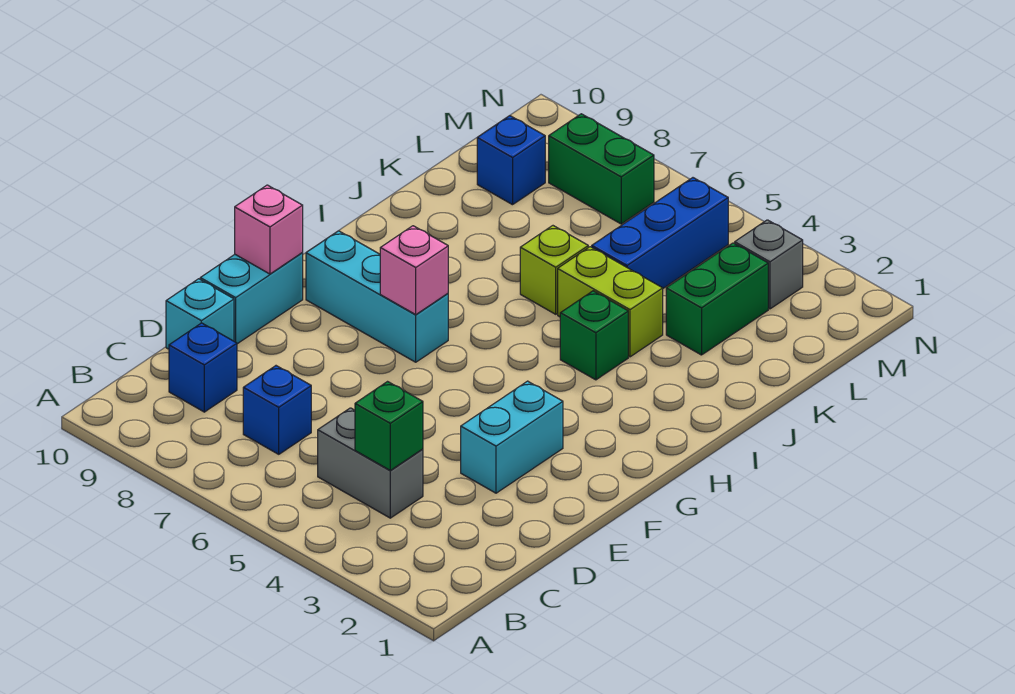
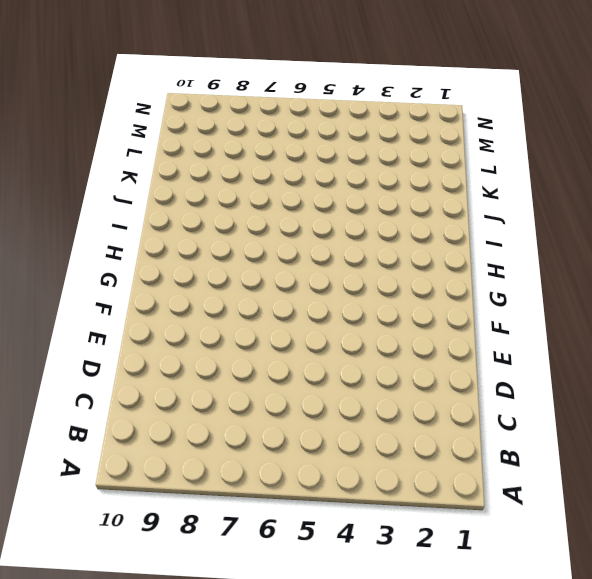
none -> grey 1x2 brick [318,408,423,518]
none -> blue 1x1 brick [243,366,311,454]
none -> blue 1x1 brick [169,323,237,412]

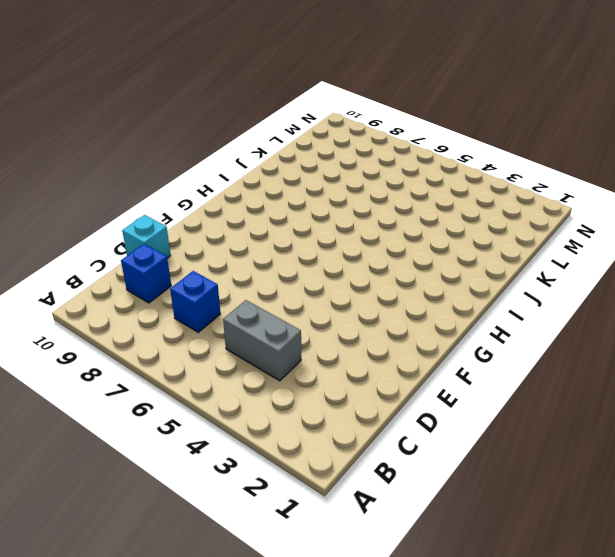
none -> cyan 1x2 brick [461,381,563,493]
none -> cyan 1x2 brick [200,253,303,344]
none -> cyan 1x3 brick [306,231,448,362]

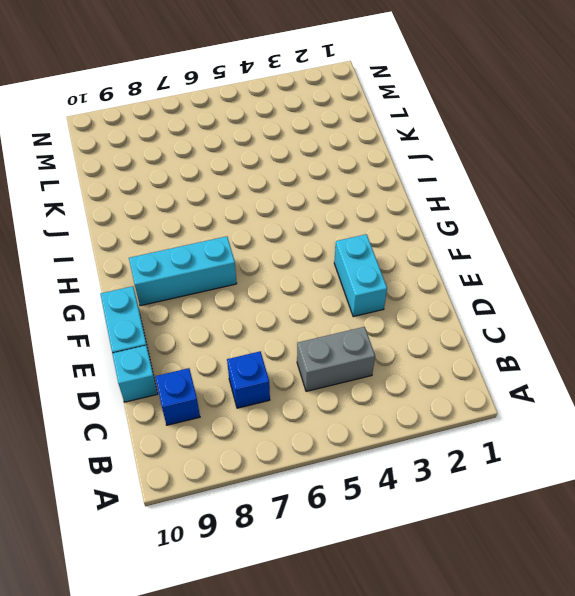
none -> green 1x1 brick [560,291,628,380]
none -> lime 1x2 brick [558,247,663,357]
none -> lime 1x1 brick [520,226,588,314]

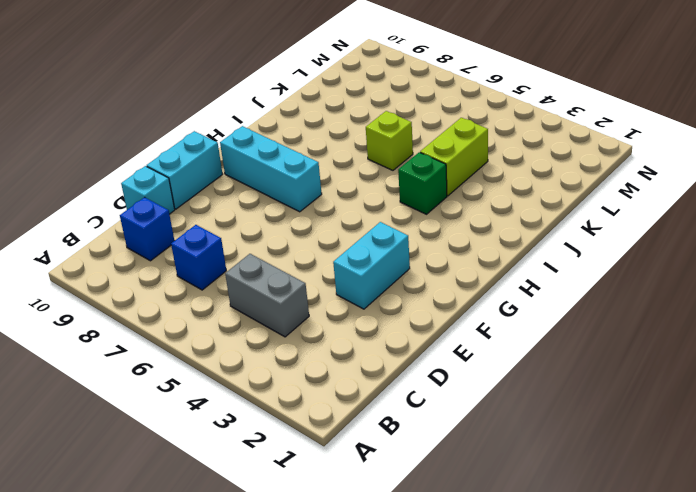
lime 1x2 brick [420,118,488,196] -> lime 1x2 brick turned to [558,247,663,357]
none -> green 1x2 brick [666,243,768,355]
none -> blue 1x3 brick [592,178,728,288]
none -> blue 1x1 brick [477,116,545,205]

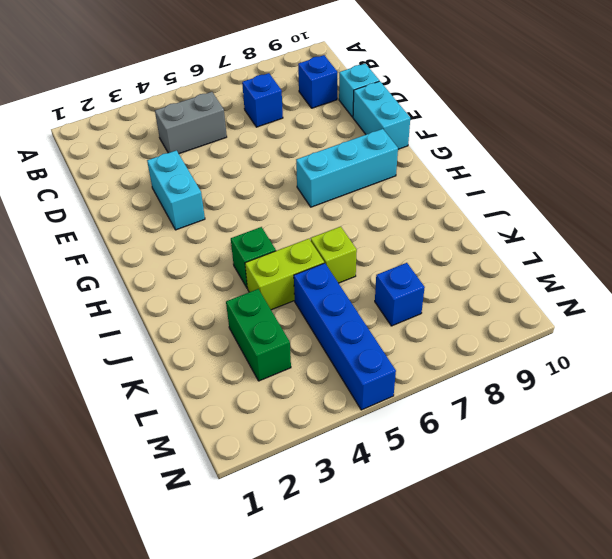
blue 1x4 brick [294,263,396,410] -> blue 1x3 brick [592,178,728,288]
blue 1x1 brick [375,263,425,326] -> blue 1x1 brick moved to [477,116,545,205]
none -> grey 1x1 brick [735,220,803,309]
none -> green 1x2 brick [549,114,654,224]
none -> green 1x1 brick [355,382,423,470]

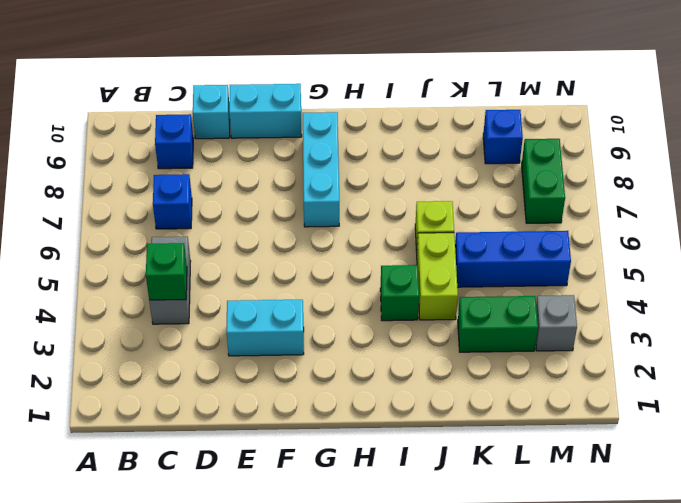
none -> pink 1x1 brick [235,185,303,274]
none -> pink 1x1 brick [380,226,448,315]

